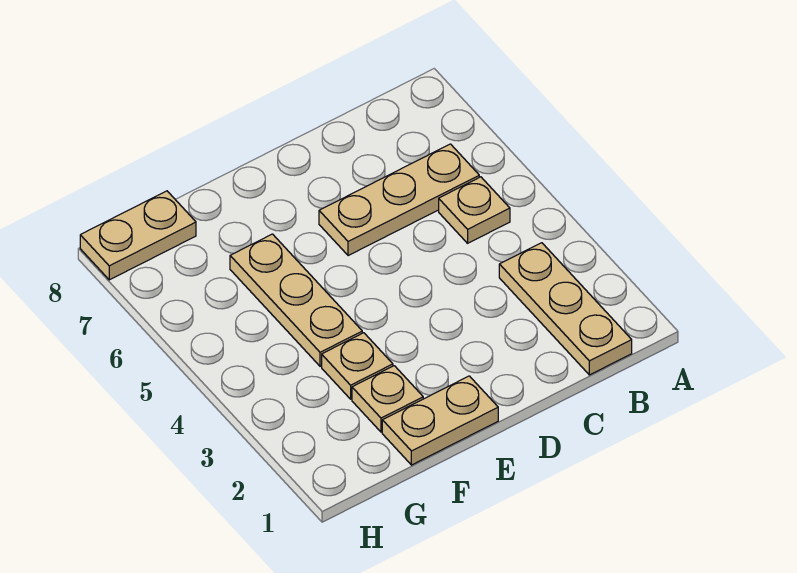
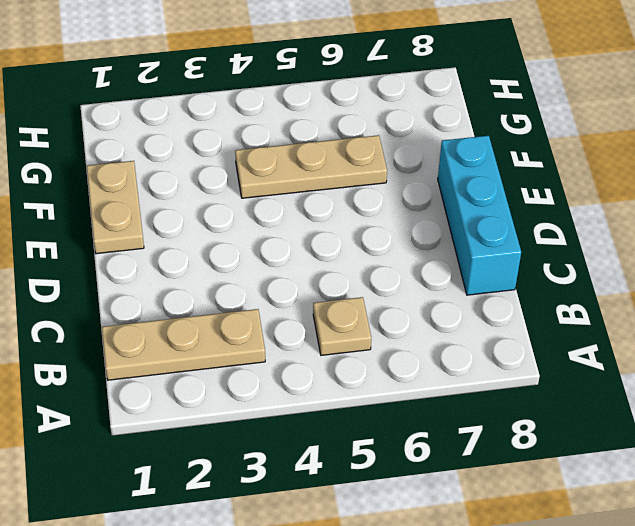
cyan 1x3 brick [438,136,521,295] -> none
none -> tan 1x3 plate [319,144,479,256]
none -> tan 1x1 plate [352,366,423,432]

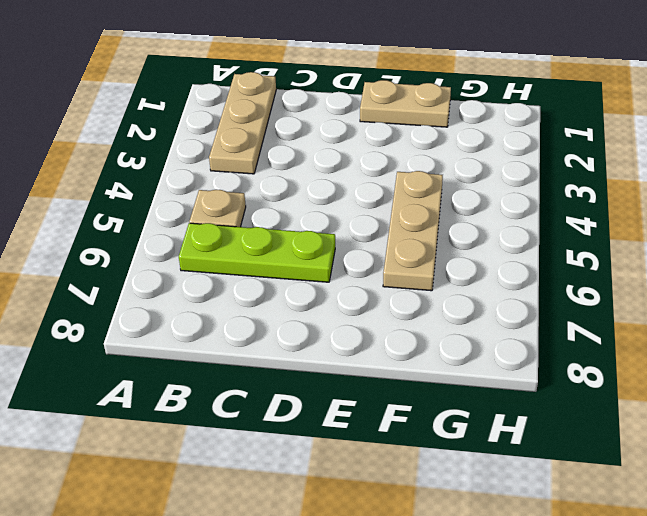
lime 1x3 plate [179,223,335,282] -> tan 1x3 plate [319,144,479,256]
none -> tan 1x1 plate [352,366,423,432]
none -> tan 1x1 plate [322,333,393,399]

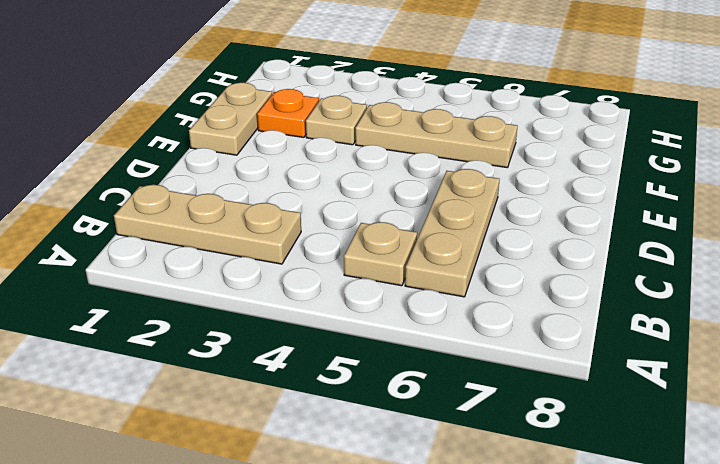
orange 1x1 plate [257,89,319,137] -> tan 1x1 plate [352,366,423,432]
none -> tan 1x2 plate [80,191,196,280]

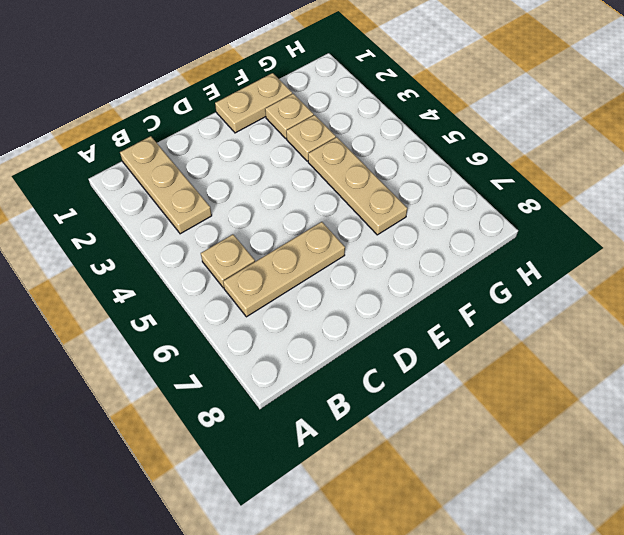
none -> tan 1x2 plate [80,191,196,280]

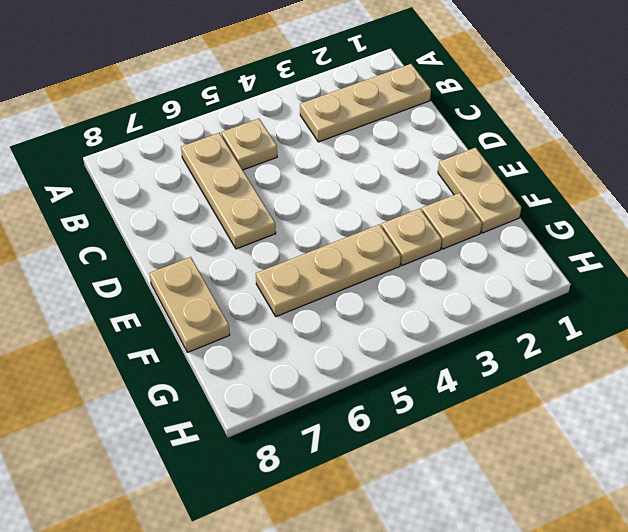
tan 1x2 plate [149,257,230,352] -> tan 1x2 plate moved to [80,191,196,280]

